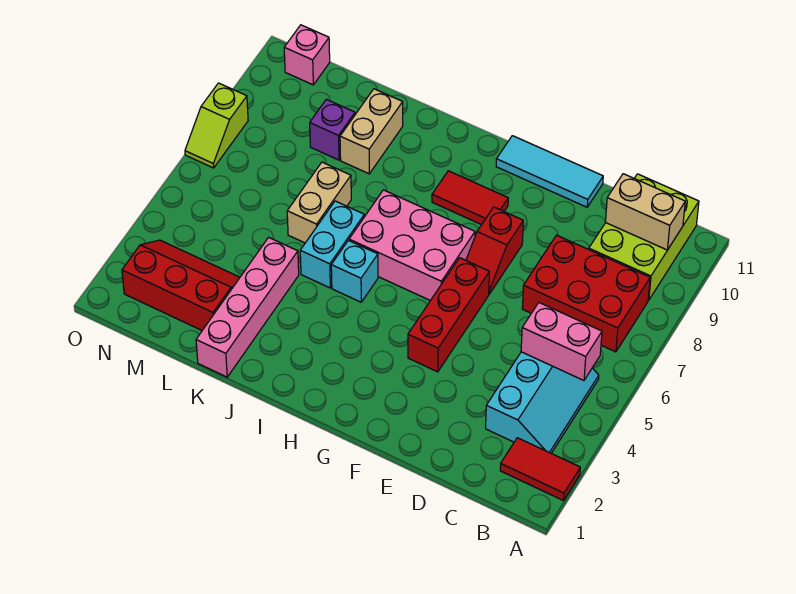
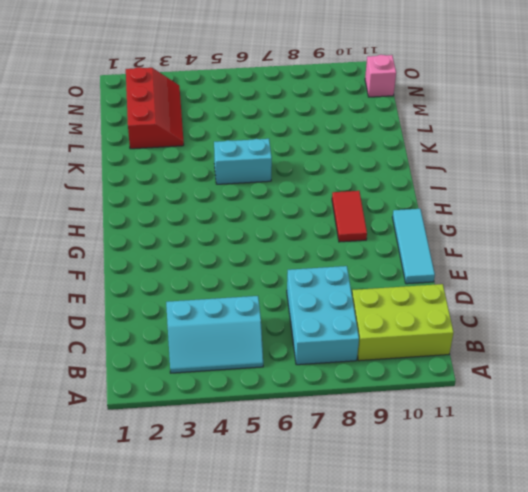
cyan 2x3 brick [287,266,359,365] -> red 2x3 brick [522,235,650,352]
none -> red 1x2 tile [500,438,580,501]
none -> red 1x3 brick [408,258,489,372]
none -> red 1x2 slope [466,207,523,294]

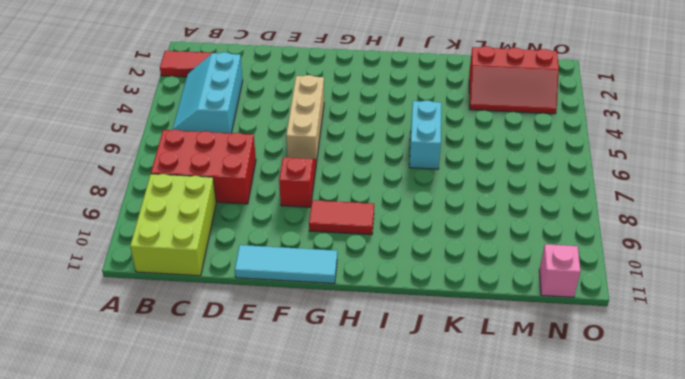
tan 1x3 brick [286,75,324,163] -> red 1x3 brick [408,258,489,372]
none -> pink 2x3 brick [349,190,475,301]
none -> cyan 1x1 brick [331,240,378,302]
none -> pink 1x4 brick [196,237,299,377]

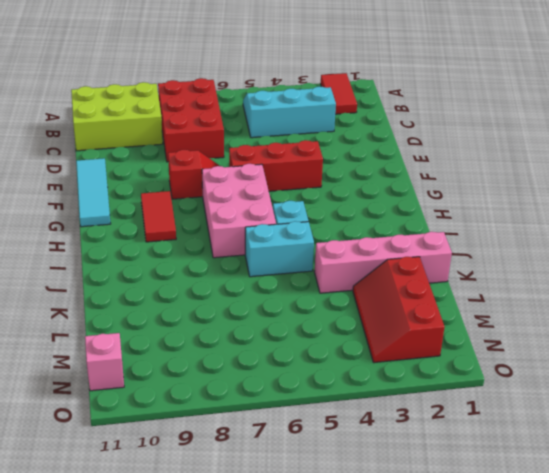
none -> tan 1x2 brick [287,162,351,243]
none -> tan 1x2 brick [340,89,403,174]
none -> purple 1x1 brick [310,99,355,160]

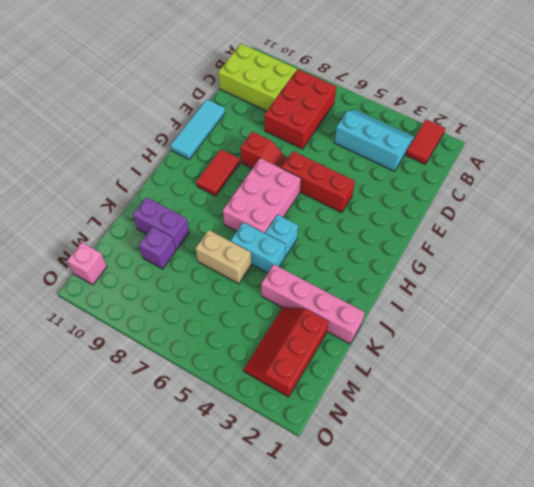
purple 1x2 brick [133,197,189,250] -> tan 1x2 brick [340,89,403,174]
none -> lime 1x2 slope [185,83,248,168]
none -> pink 1x2 brick [521,303,602,380]
none -> tan 1x2 brick [605,174,685,250]

